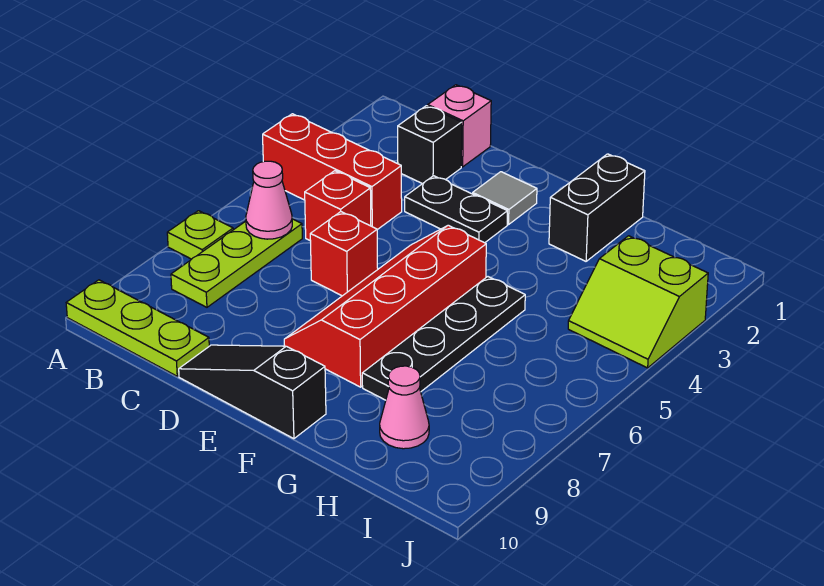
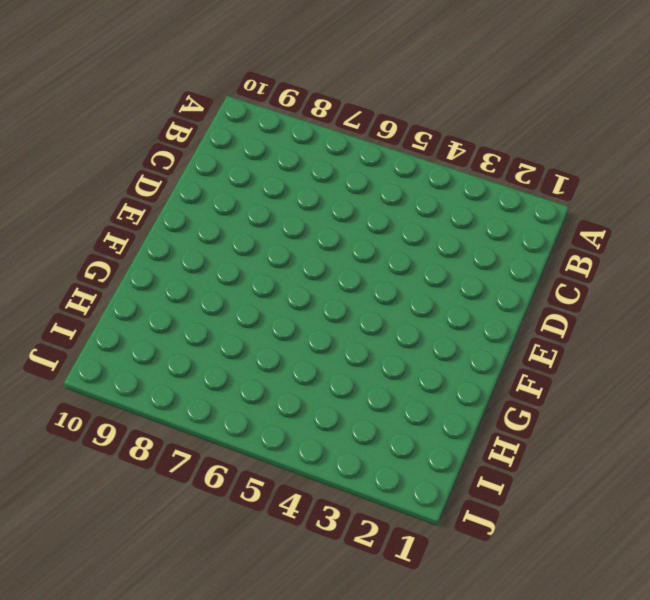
none -> red 1x3 brick [263,114,402,230]
none -> lime 1x1 plate [167,211,233,259]
none -> lime 1x3 plate [66,280,209,376]

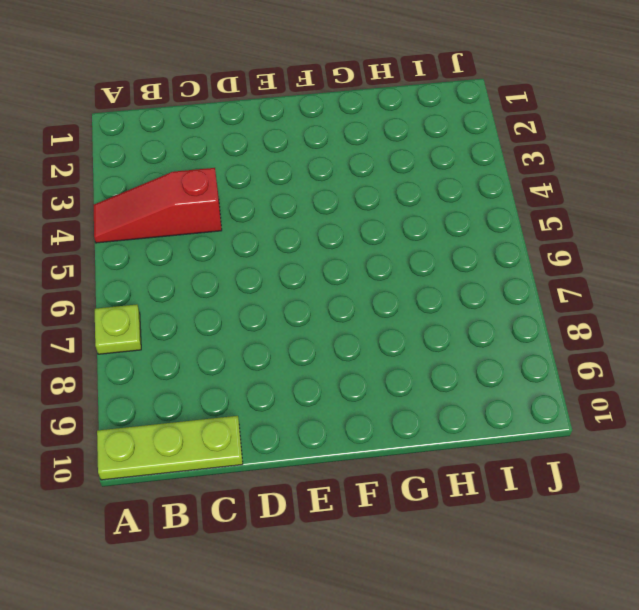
red 1x3 slope [93,168,222,243] -> red 1x3 brick [263,114,402,230]
none -> lime 1x3 plate [171,219,302,307]
none -> pink 1x1 brick [428,85,491,167]
none -> black 1x1 brick [398,106,462,184]

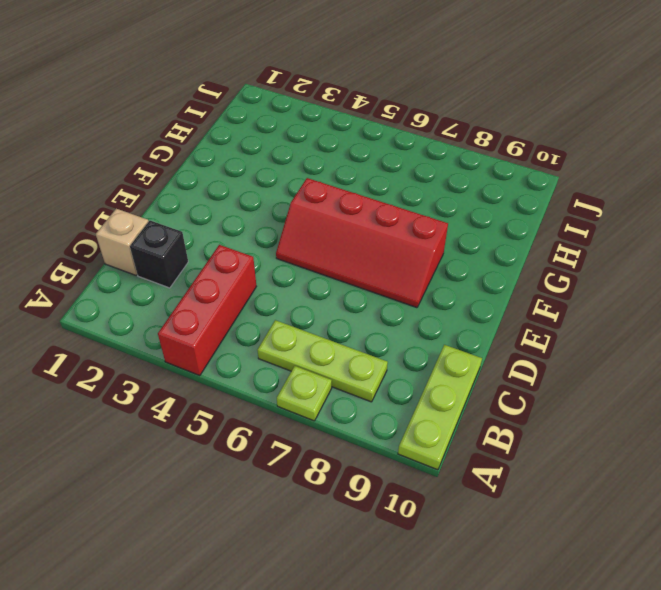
tan 1x1 brick [96,209,149,275] -> pink 1x1 brick [428,85,491,167]
none -> red 1x1 brick [305,171,371,241]
none -> black 1x2 plate [405,176,507,243]
none -> red 1x1 brick [310,212,378,296]

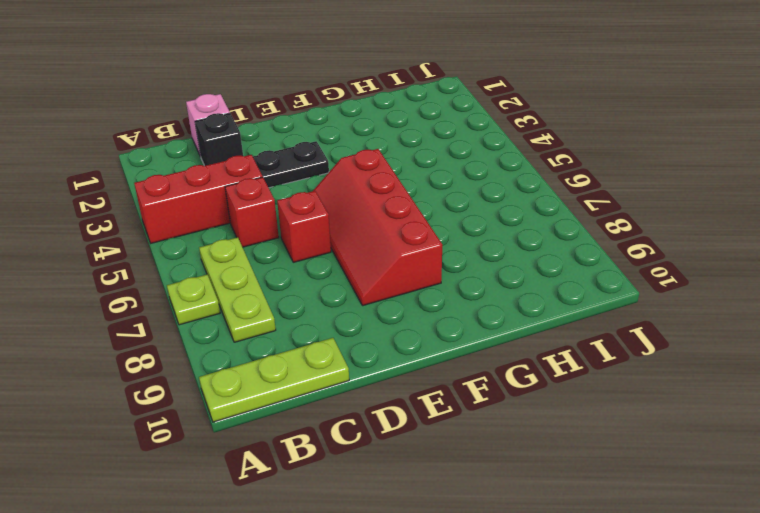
none -> black 1x3 slope [179,345,326,439]
none -> grey 1x1 tile [473,172,537,225]
none -> black 1x2 brick [549,154,645,261]

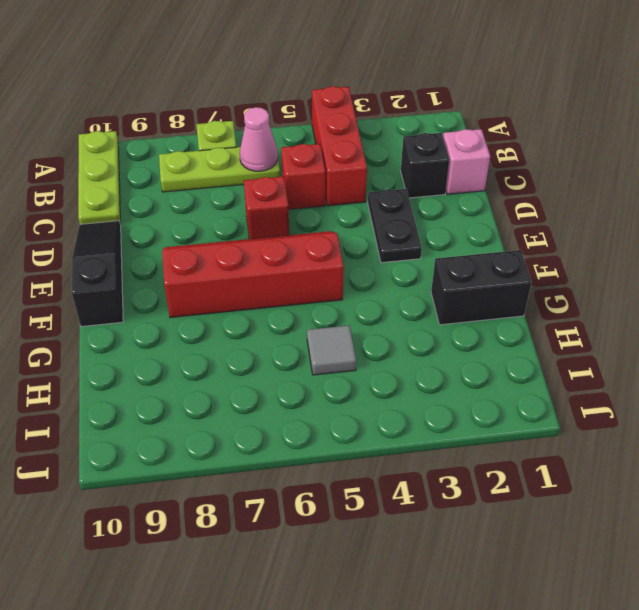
grey 1x1 tile [307,325,356,375] -> grey 1x1 tile moved to [473,172,537,225]
none -> black 1x4 plate [362,277,525,400]
none -> pink 1x1 cone [380,366,429,449]
none -> lime 2x2 slope [568,236,708,368]

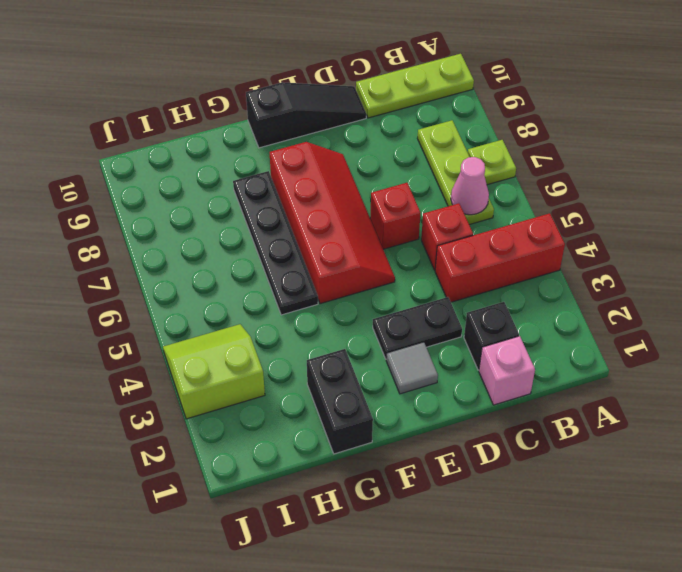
none -> pink 1x1 cone [380,366,429,449]

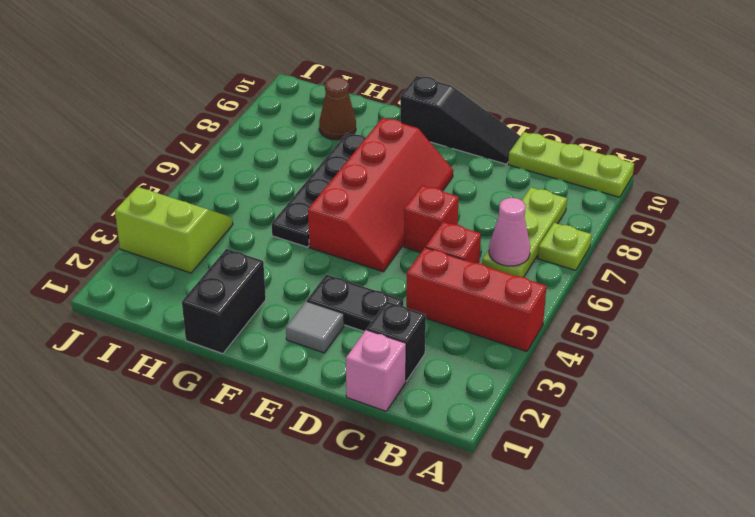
brown 1x1 cone [319,77,356,140] -> pink 1x1 cone [380,366,429,449]

